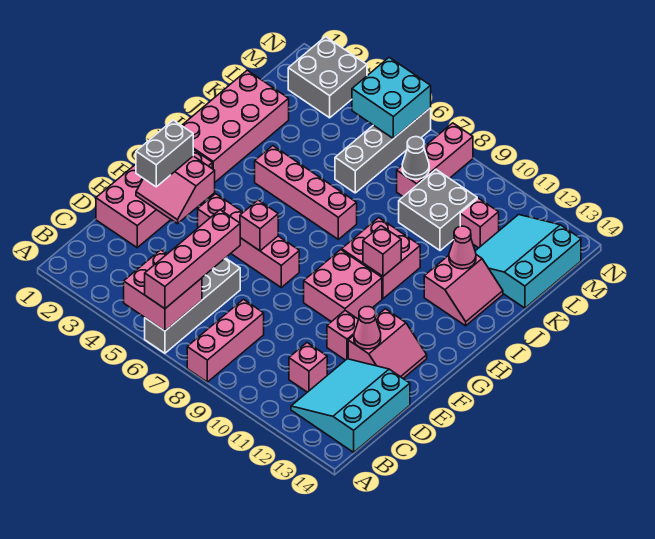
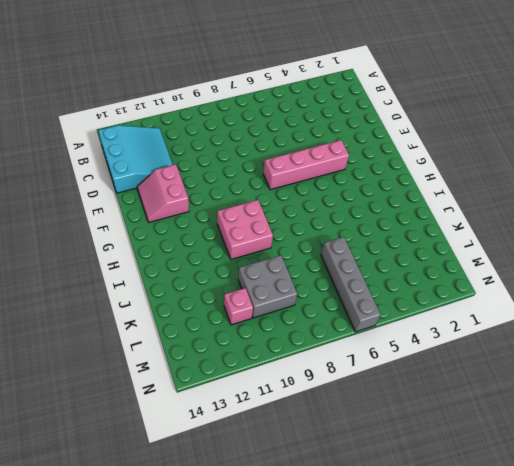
none -> grey 1x4 brick [145,258,240,353]
none -> pink 1x3 brick [187,299,264,382]
none -> pink 1x1 brick [289,343,327,392]

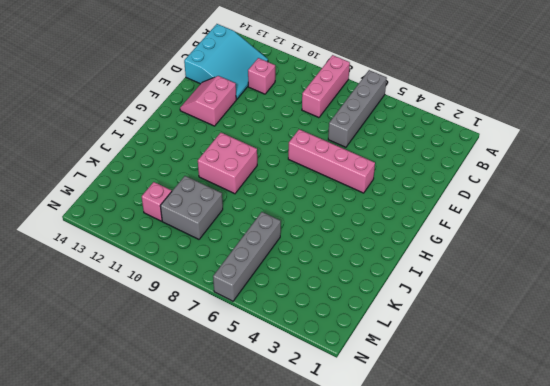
none -> pink 2x4 brick [96,150,212,248]
none -> pink 1x1 brick [327,311,359,360]
none -> pink 2x2 brick [304,250,382,322]

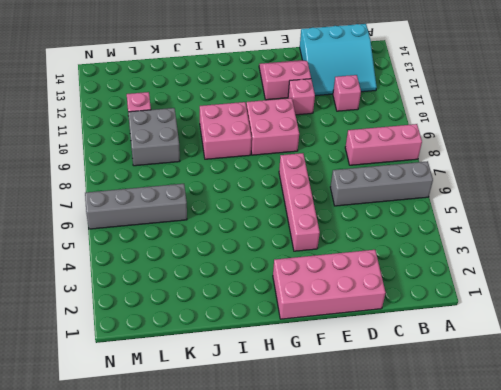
none -> pink 2x4 brick [182,70,289,182]
none -> pink 1x4 brick [255,146,357,239]
none -> pink 2x2 slope [424,255,503,326]

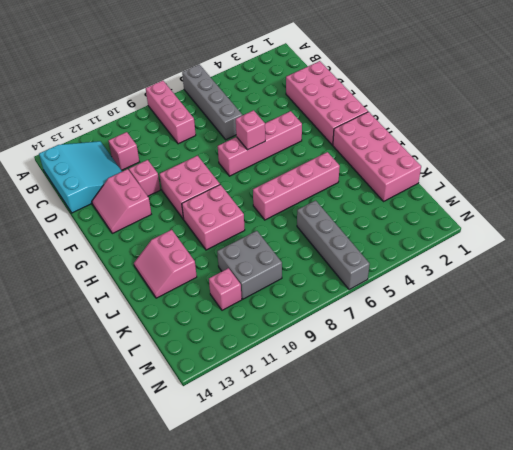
none -> cyan 3x3 slope [475,215,581,308]
none -> pink 1x3 brick [397,123,473,197]
none -> grey 2x2 brick [288,37,367,118]

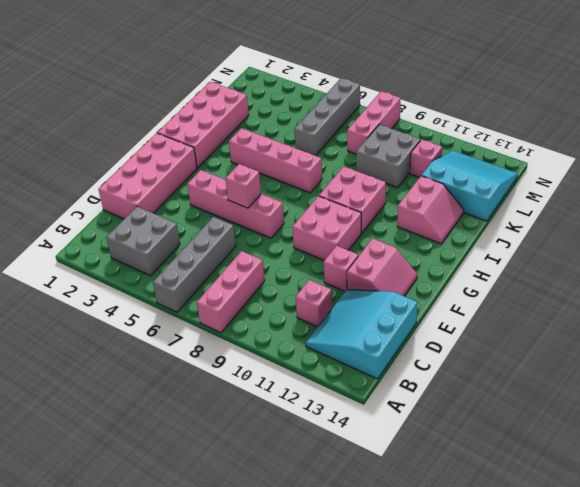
grey 2x2 brick [106,207,180,276] -> grey 2x2 brick moved to [288,37,367,118]
cyan 3x3 slope [421,151,518,221] -> cyan 3x3 slope turned to [475,215,581,308]
none -> pink 2x2 brick [124,250,202,331]
none -> pink 2x2 slope [136,156,215,224]
none -> pink 1x1 cone [354,307,381,349]

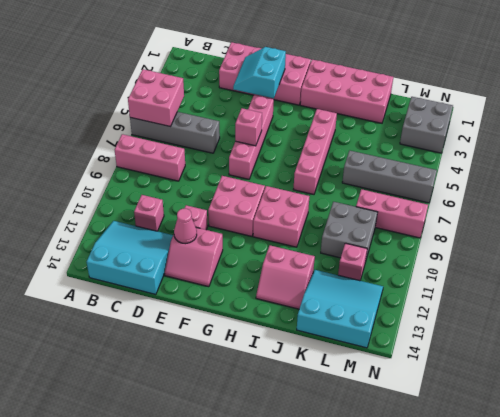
cyan 2x2 slope [233,47,286,98] -> pink 2x2 slope [136,156,215,224]
none -> pink 1x1 brick [363,226,401,276]
none -> pink 1x1 cone [449,226,476,269]
none -> grey 1x1 cone [402,137,429,179]

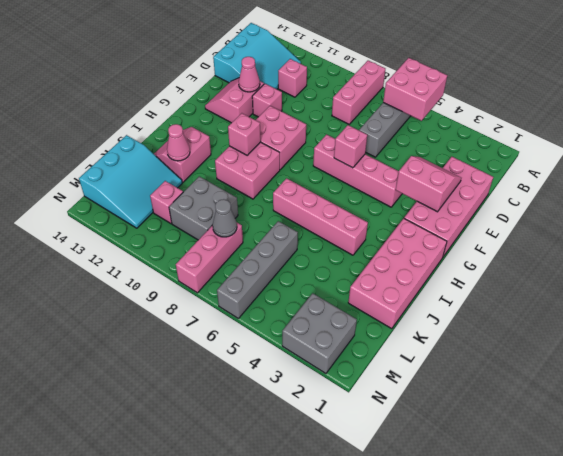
none -> cyan 2x2 brick [352,58,431,139]
none -> pink 1x4 brick [145,210,240,309]
none -> grey 1x2 brick [136,120,193,187]

